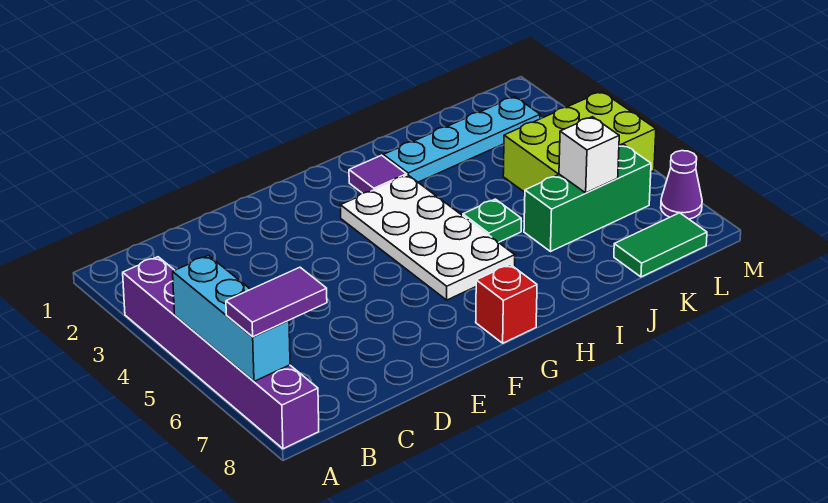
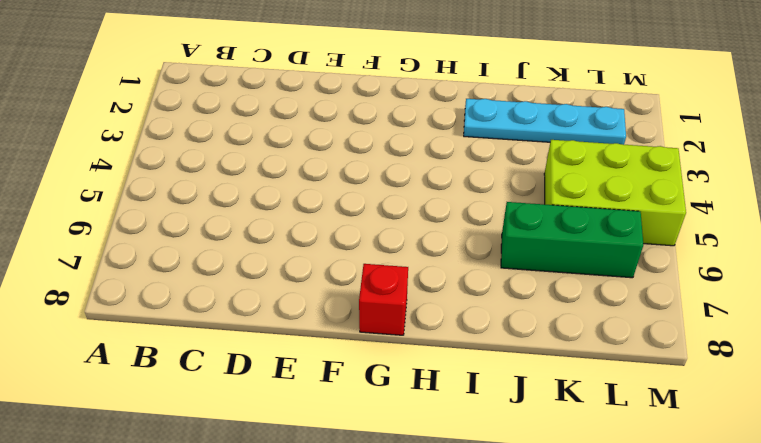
none -> purple 1x6 brick [123,257,319,449]
none -> white 2x4 plate [340,175,515,300]
none -> purple 1x1 tile [349,155,407,193]

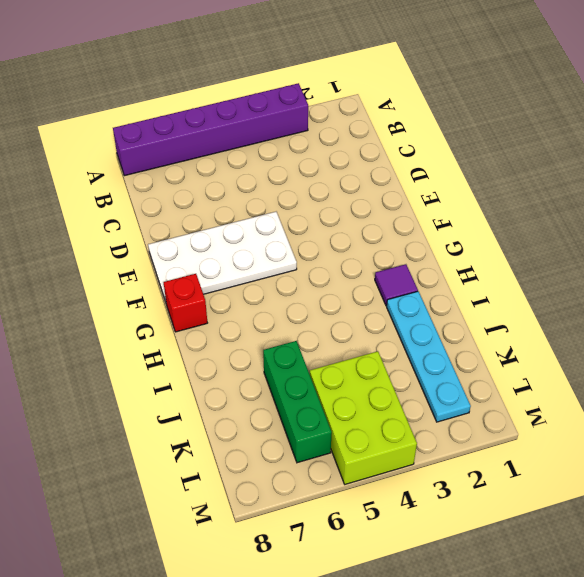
white 2x4 plate [148,212,297,302] -> white 2x4 plate moved to [340,175,515,300]
none -> green 1x1 plate [463,199,521,242]
none -> green 1x2 tile [614,213,707,277]
none -> purple 1x1 cone [661,151,702,219]

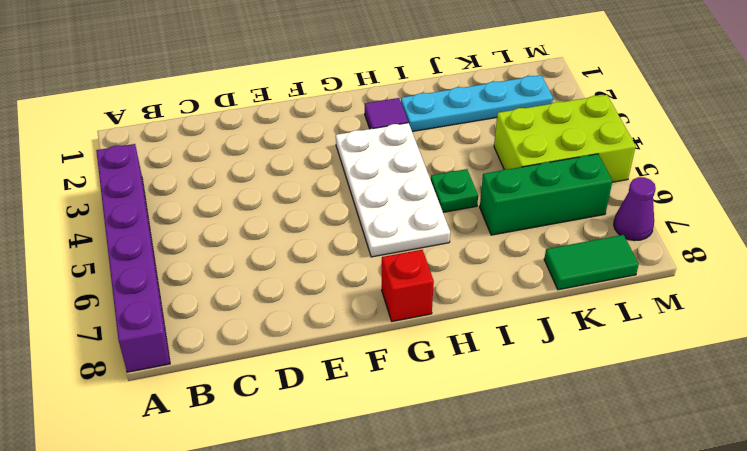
none -> cyan 1x3 brick [173,256,290,381]
none -> white 1x1 brick [559,117,619,193]
none -> purple 1x2 tile [226,267,327,337]

